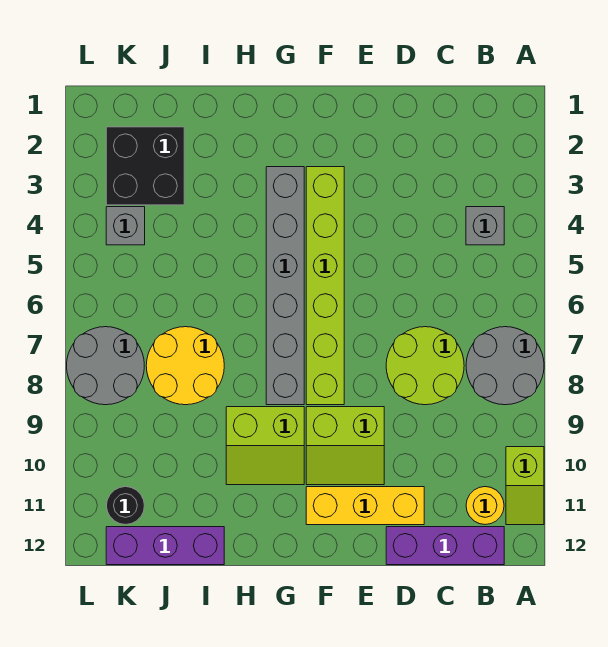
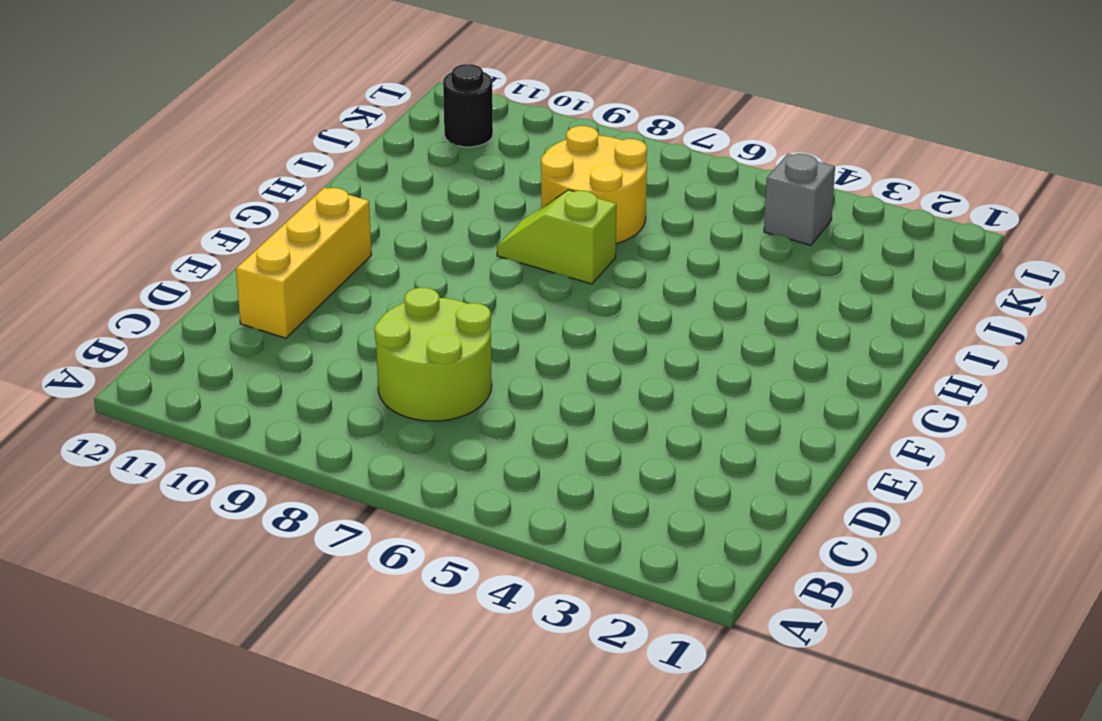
lime 1x2 slope [497,190,616,284] -> lime 1x2 slope moved to [506,447,544,525]
none -> grey 2x2 round brick [466,327,544,405]
none -> grey 1x1 brick [466,207,504,245]
none -> yellow 1x1 round brick [466,487,504,525]

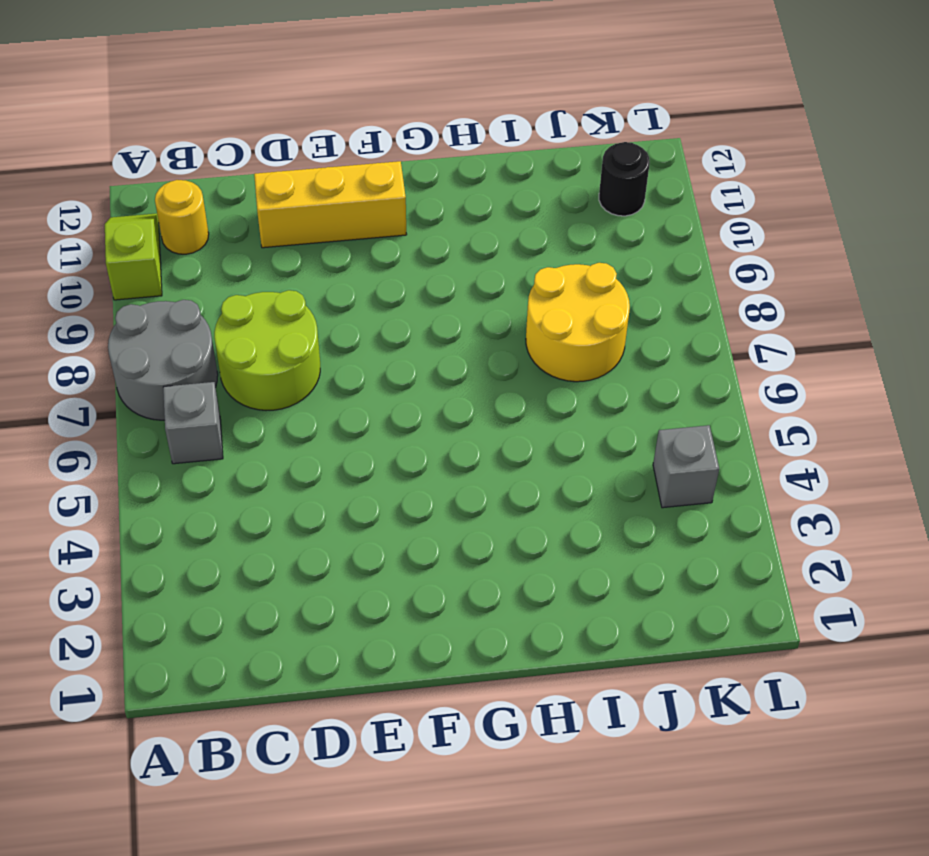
grey 1x1 brick [163,382,223,464] -> grey 1x1 brick moved to [466,207,504,245]
none -> purple 1x3 brick [386,527,504,565]
none -> lime 2x2 slope [306,407,384,485]
none -> lime 1x6 brick [306,167,344,405]

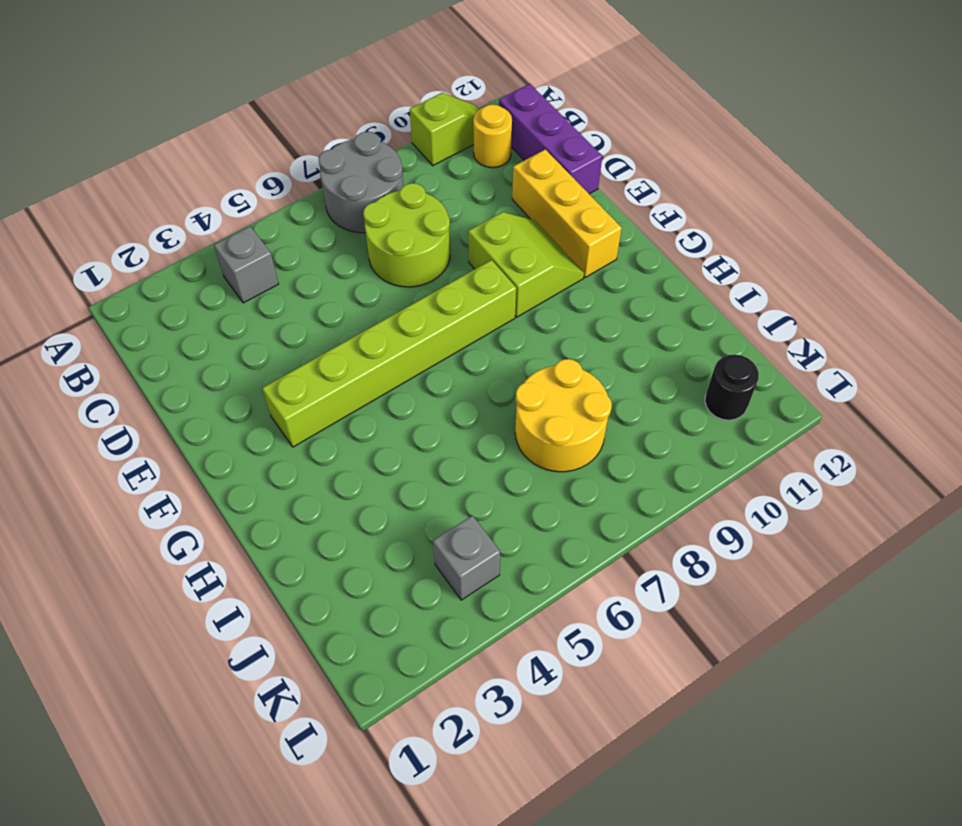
none -> grey 1x6 brick [266,167,304,405]
none -> lime 2x2 slope [226,407,304,485]
none -> purple 1x3 brick [106,527,224,565]

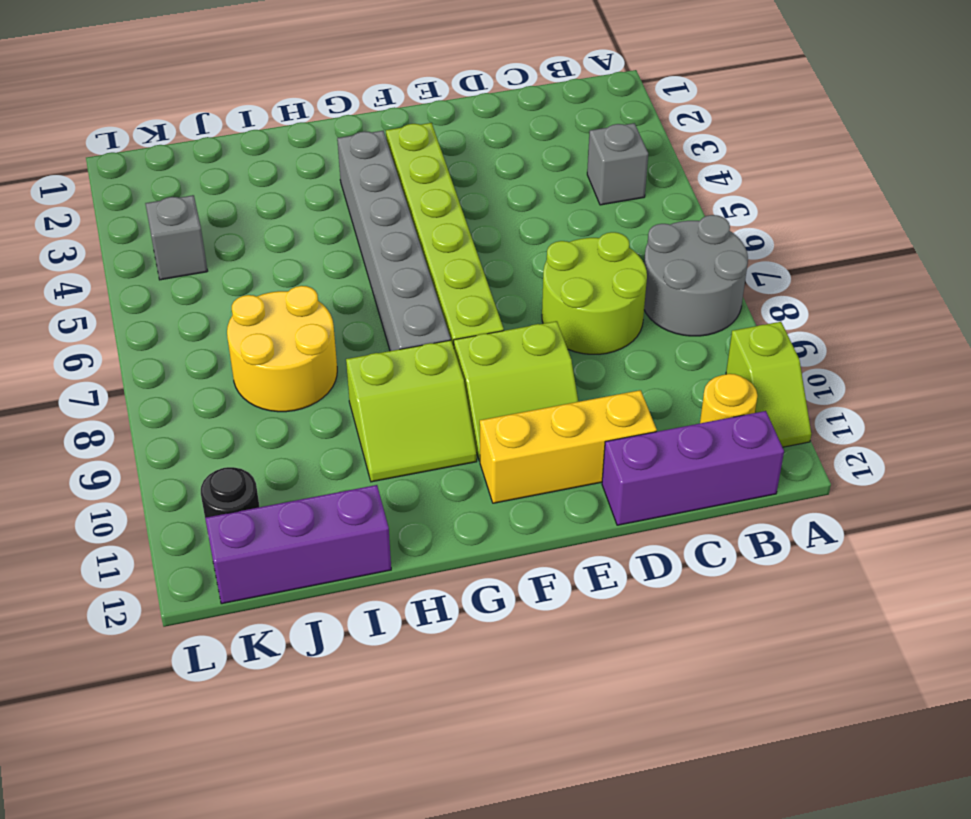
none -> black 2x2 brick [106,127,184,205]
none -> grey 2x2 round brick [67,327,144,405]

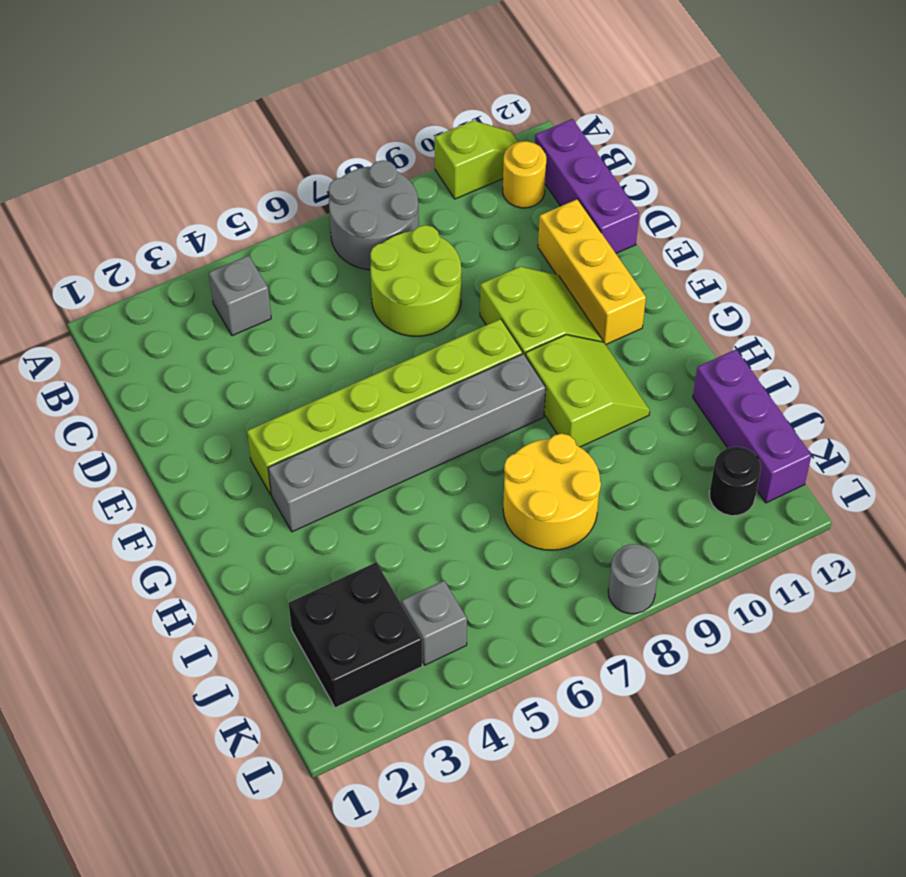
grey 1x1 round brick [608,544,659,614] -> grey 2x2 round brick [67,327,144,405]

